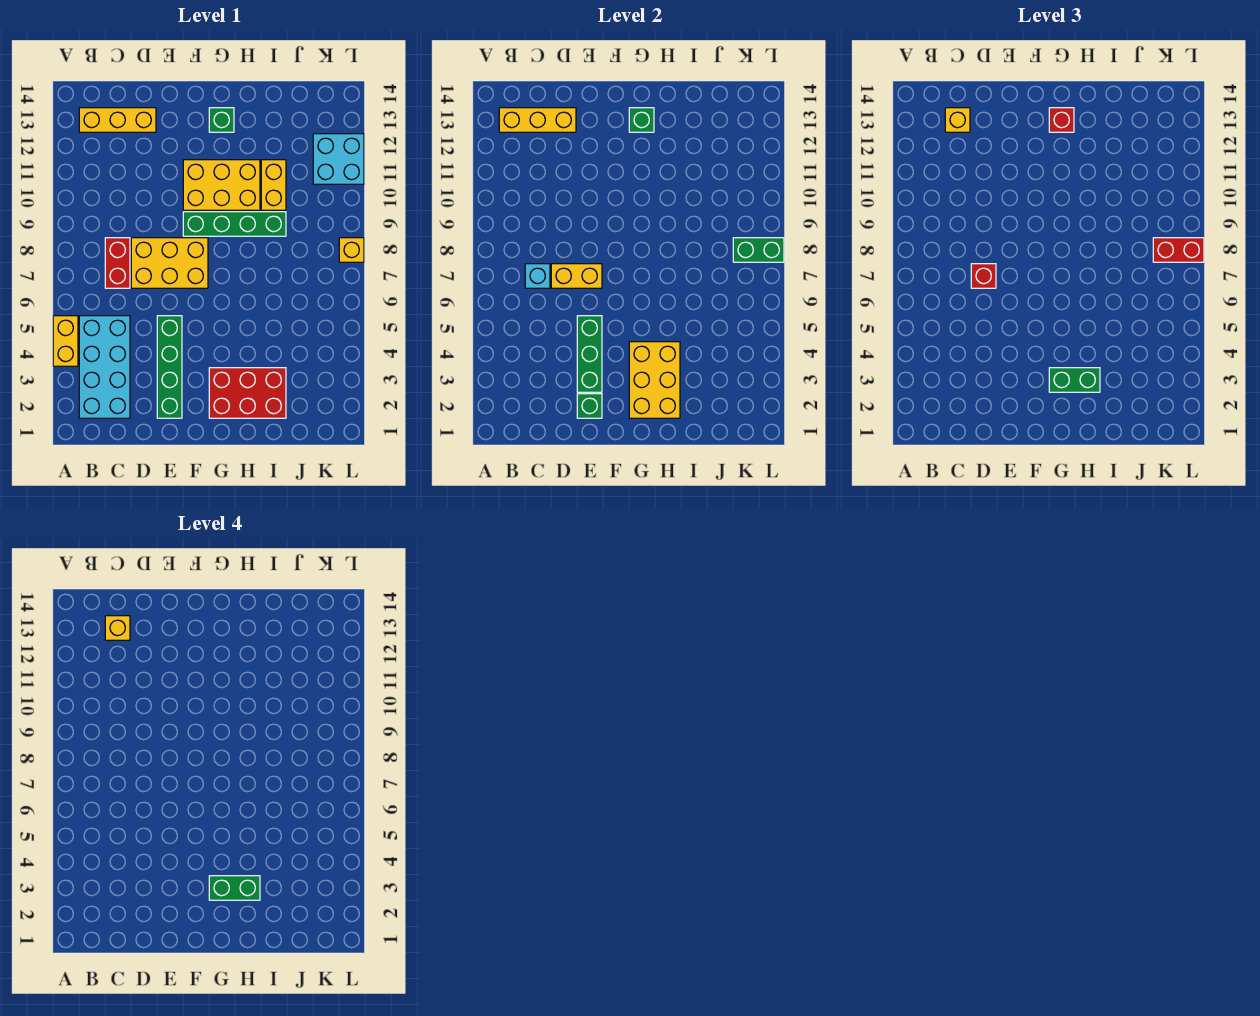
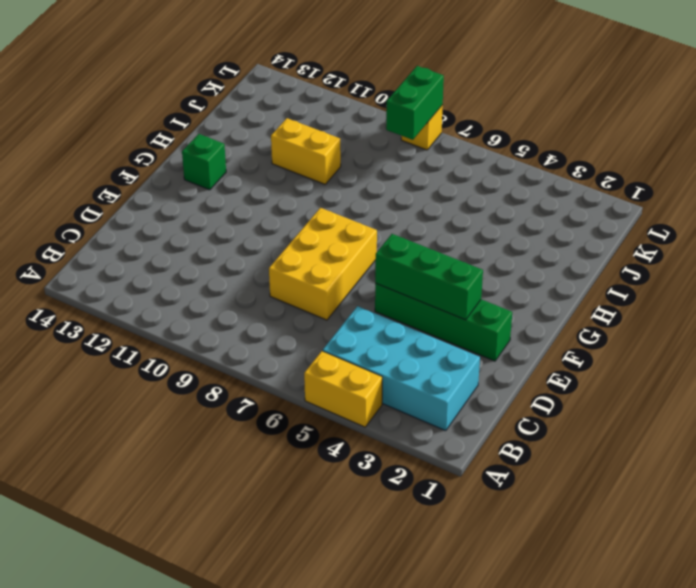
none -> yellow 1x3 brick [79,108,156,132]
none -> red 1x2 brick [105,238,130,288]
none -> green 1x4 brick [183,212,286,236]

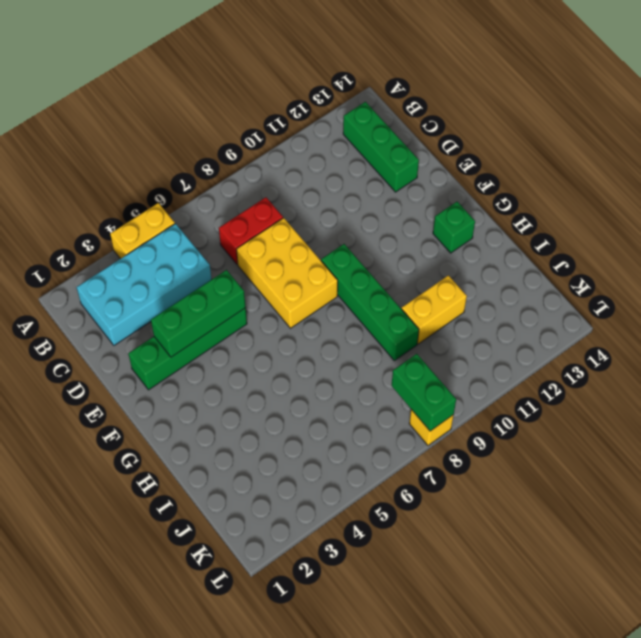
green 1x3 brick [343,102,419,192] -> yellow 1x3 brick [79,108,156,132]
none -> yellow 2x3 brick [183,160,260,210]
none -> red 2x3 brick [209,368,286,418]
none -> cyan 2x2 brick [313,134,364,184]

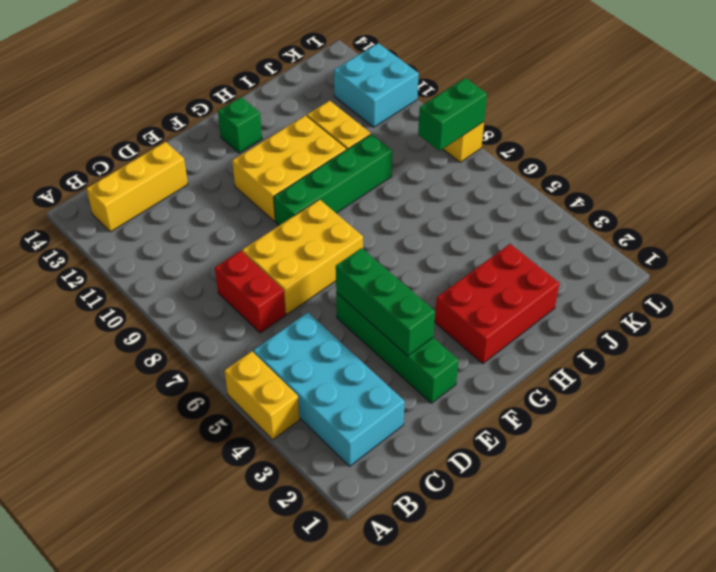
none -> yellow 1x3 brick [499,108,576,132]
none -> cyan 1x1 brick [525,264,550,288]
none -> yellow 1x2 brick [551,264,602,288]

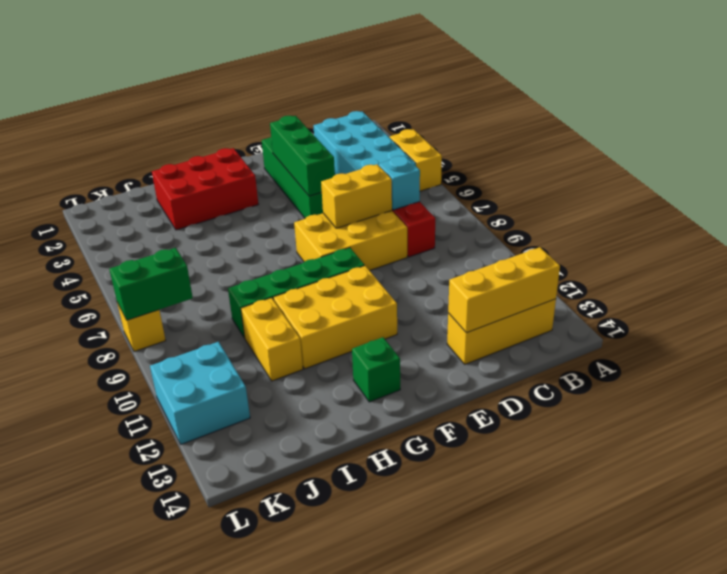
none -> green 1x1 brick [577,394,602,418]
none -> yellow 2x3 brick [629,342,680,418]
none -> green 1x1 brick [629,108,654,132]

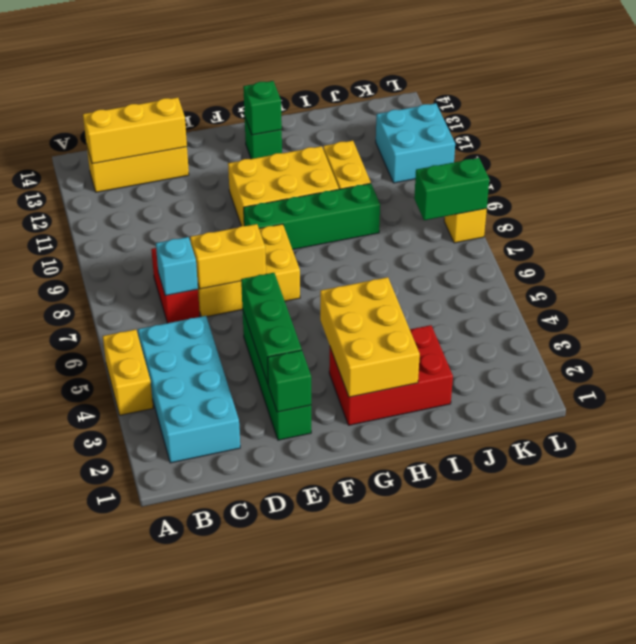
none -> yellow 1x1 brick [945,108,970,132]
none -> red 1x1 brick [971,264,996,288]
none -> green 1x2 brick [1049,368,1100,392]

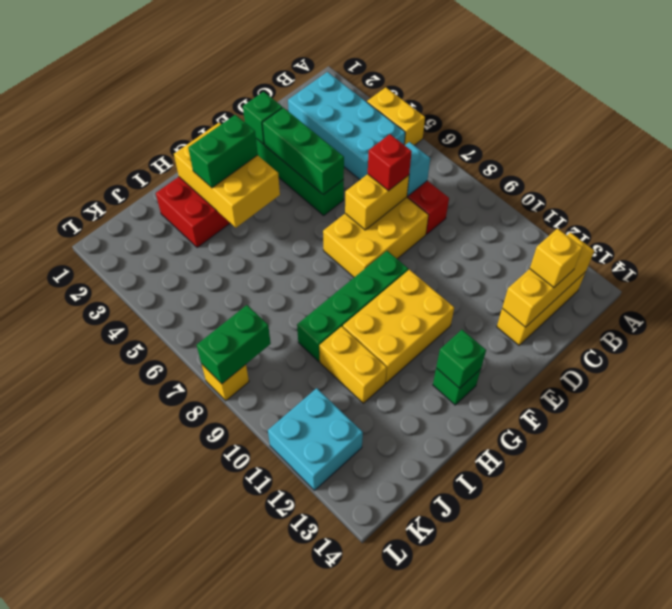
none -> red 1x1 brick [1049,108,1074,132]
none -> red 1x2 brick [1153,238,1204,262]
none -> yellow 1x1 brick [105,616,130,640]

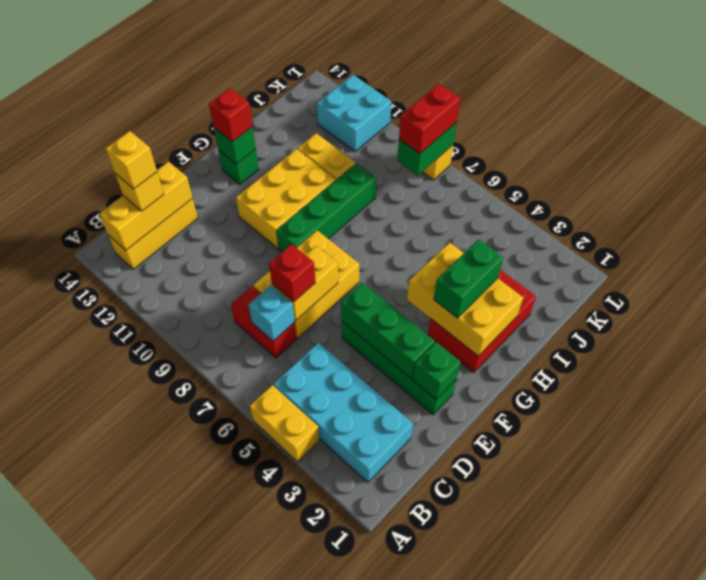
none -> green 1x2 brick [209,876,260,900]

